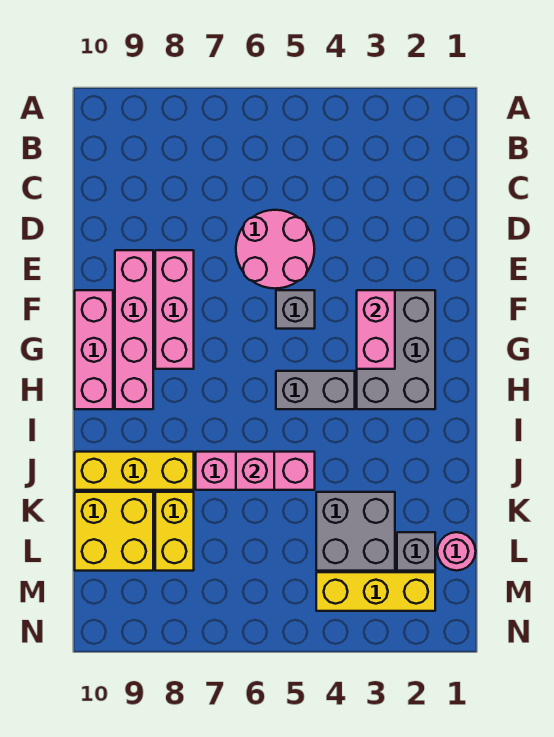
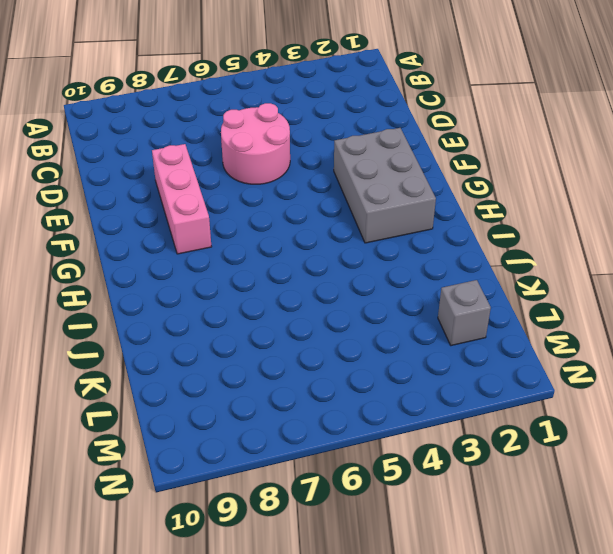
none -> pink 1x4 brick [115,250,153,409]
none -> grey 1x1 brick [276,290,315,329]
none -> pink 1x3 brick [75,290,113,409]

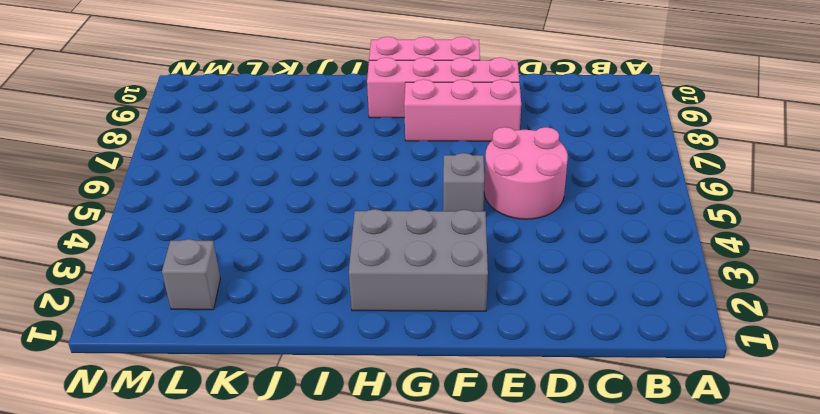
none -> grey 1x2 brick [276,371,355,409]
none -> pink 1x3 brick [196,452,315,490]
none -> yellow 1x3 brick [75,452,194,490]

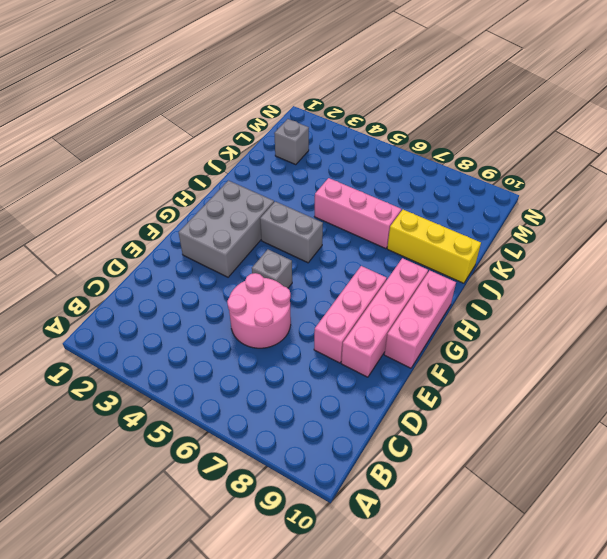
none -> grey 2x2 brick [316,492,395,571]
none -> yellow 1x2 brick [155,492,194,571]
none -> yellow 2x2 brick [75,492,153,571]

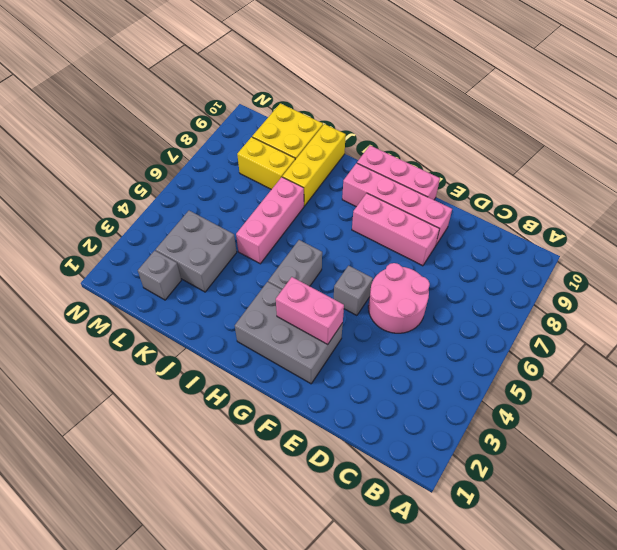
none -> pink 1x1 round brick [437,532,476,571]
none -> yellow 1x3 brick [316,572,435,611]
none -> pink 1x1 brick [236,452,274,490]

